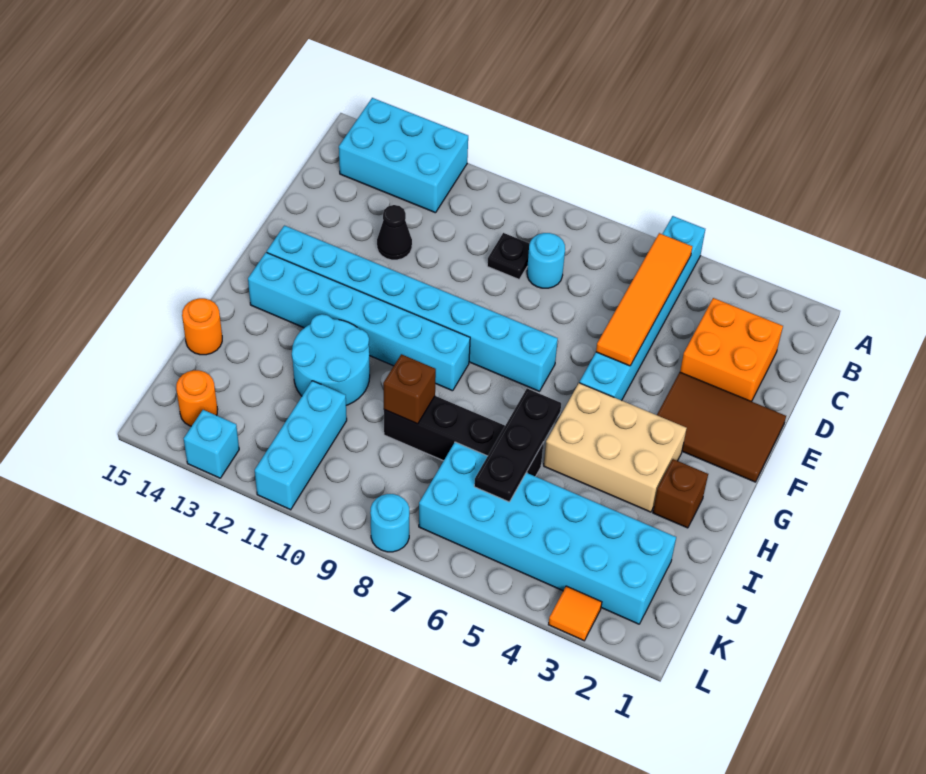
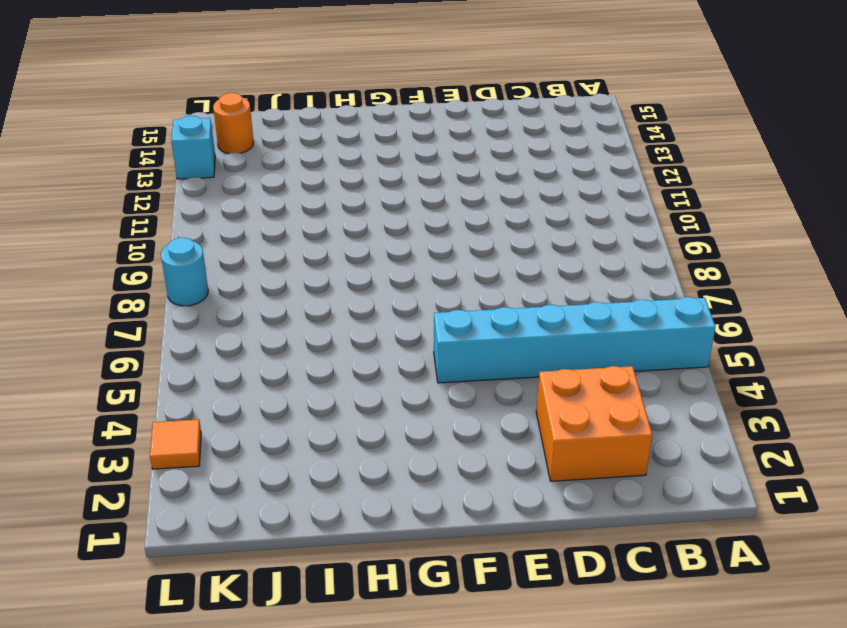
none -> cyan 2x3 brick [339,98,468,213]
none -> cyan 1x1 round brick [527,233,565,288]
none -> black 1x1 plate [487,233,530,279]

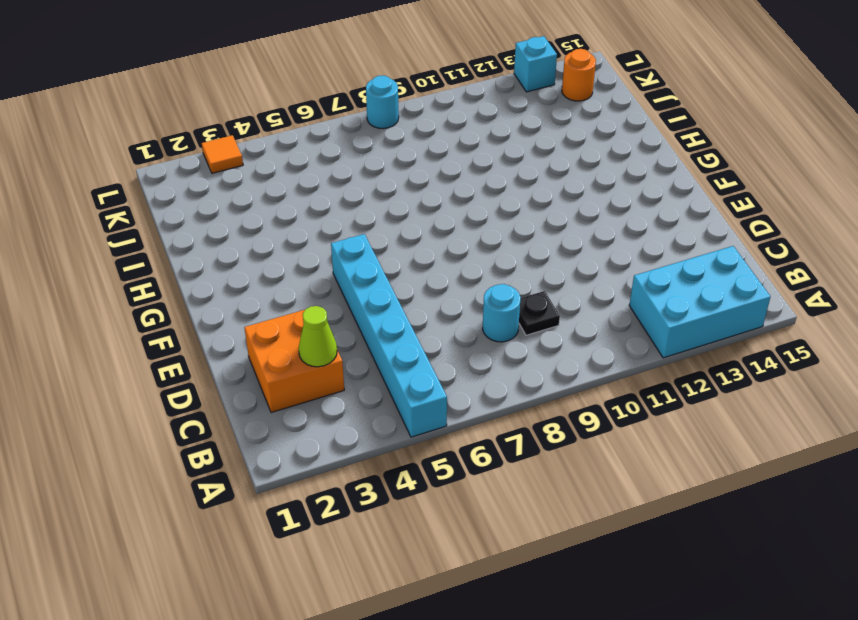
lime 1x1 cone [299,306,337,367] -> none
none -> black 1x1 cone [377,205,412,260]
none -> brown 2x3 tile [657,372,786,482]
none -> cyan 1x8 brick [267,226,558,391]

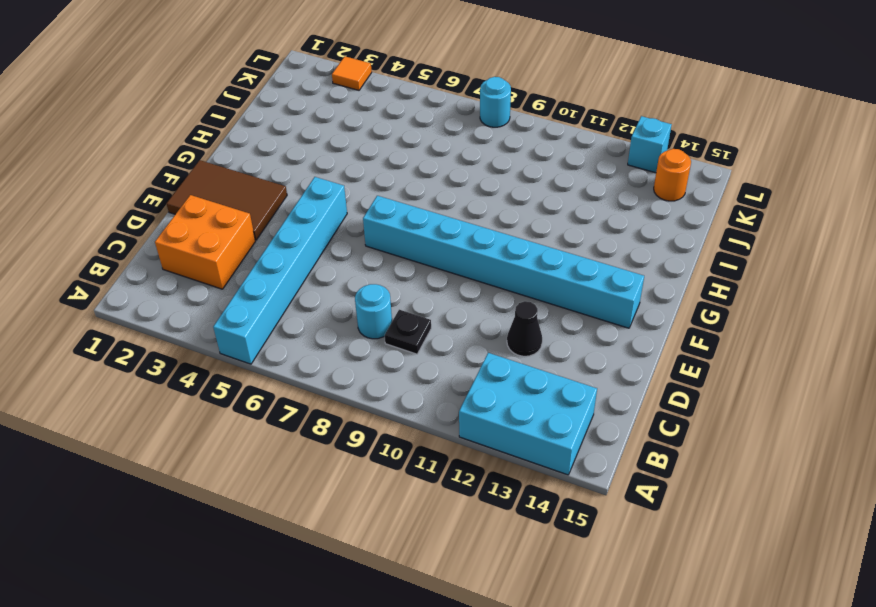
none -> tan 2x3 brick [544,383,687,512]
none -> cyan 1x6 brick [248,252,470,391]
none -> brown 1x1 brick [653,459,708,528]

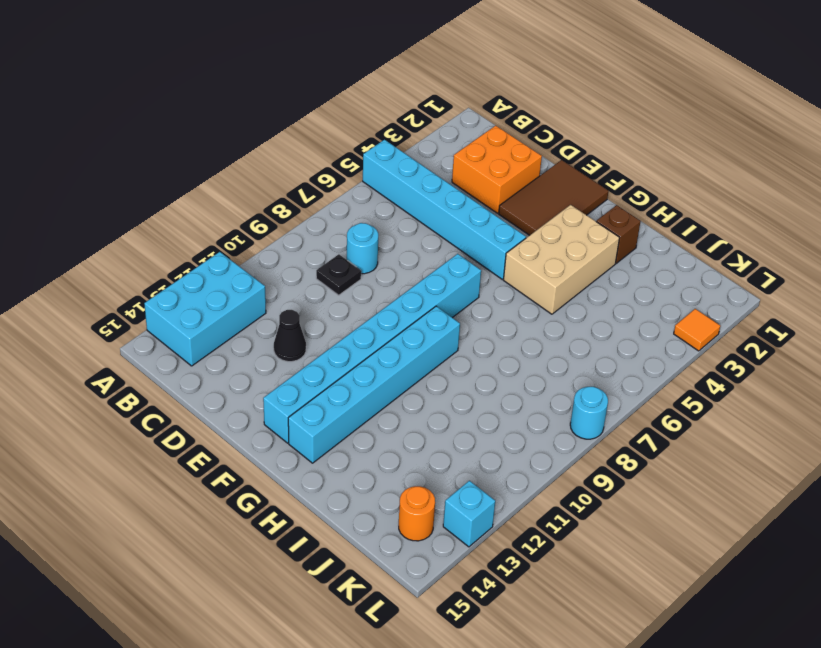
none -> cyan 2x2 round brick [292,314,370,405]
none -> black 1x4 brick [384,396,543,477]
none -> orange 1x1 round brick [182,298,222,355]

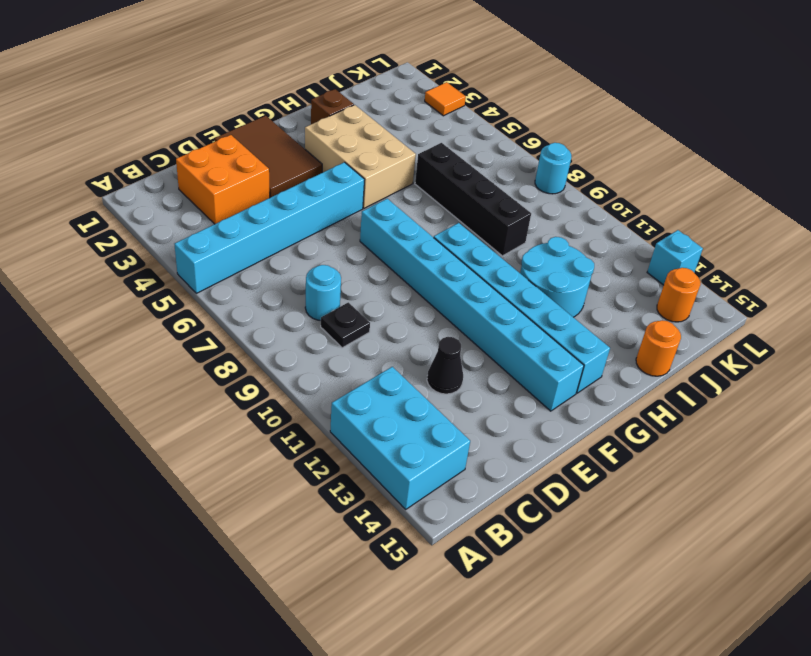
none -> cyan 2x6 brick [419,442,676,624]
none -> cyan 1x3 brick [255,381,347,510]
none -> orange 1x4 tile [596,233,692,366]

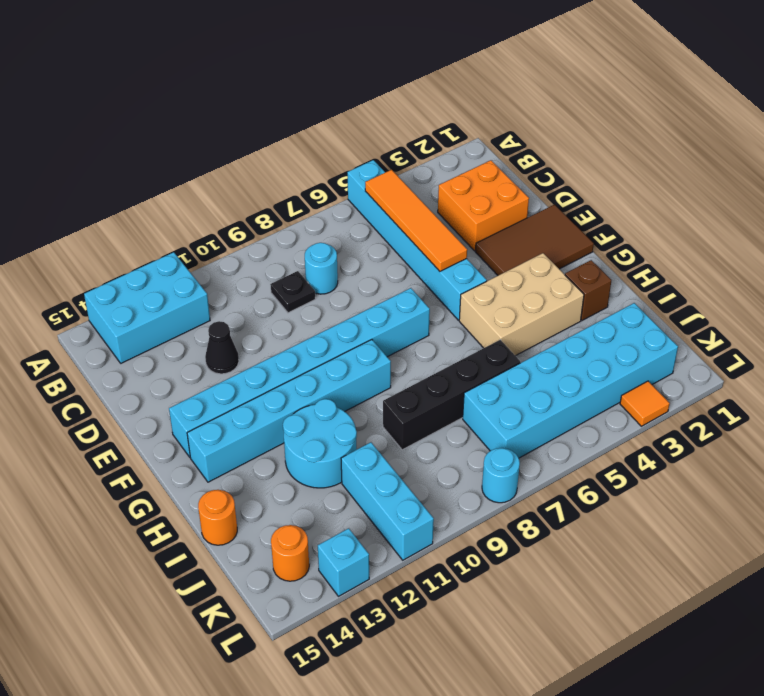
none -> black 1x3 plate [474,389,561,502]
none -> brown 1x1 brick [383,354,436,424]

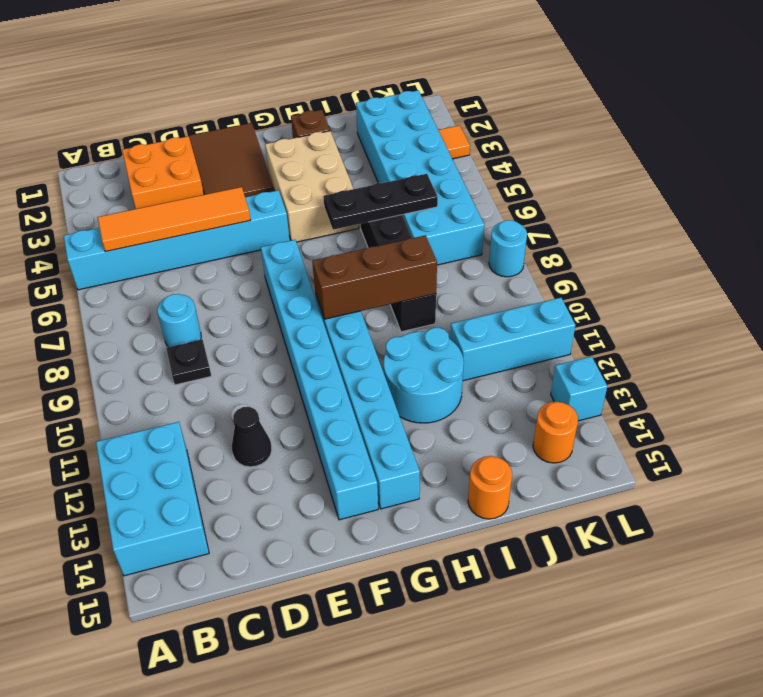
brown 1x3 brick [312,236,437,319] -> brown 1x1 brick [383,354,436,424]

